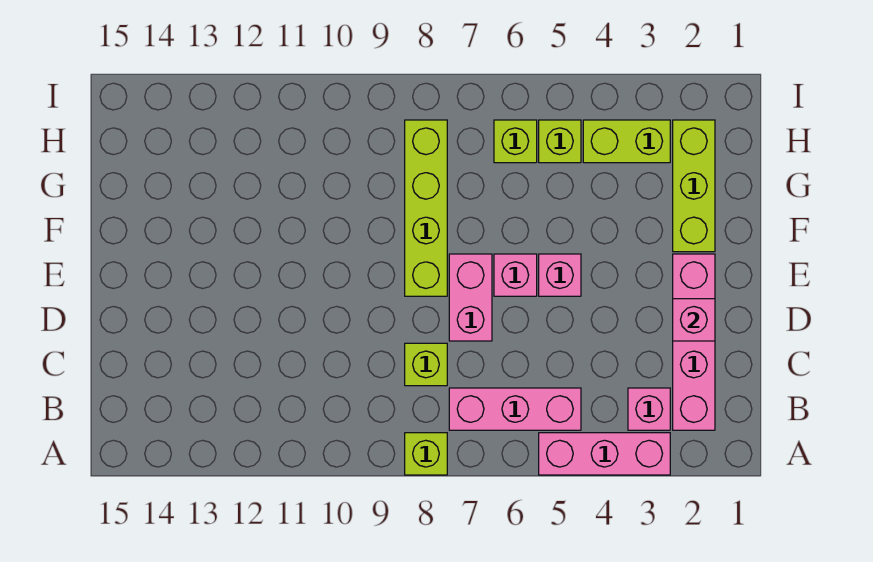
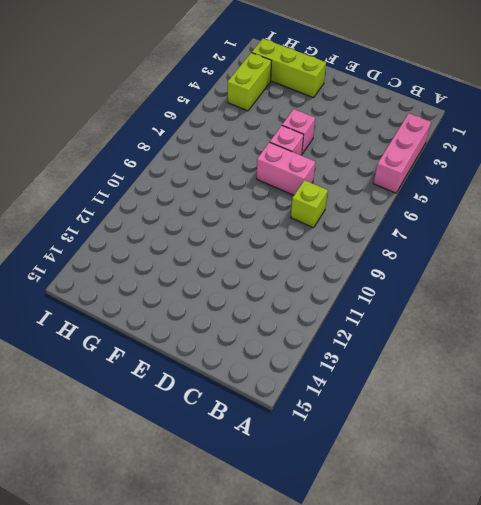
none -> lime 1x1 brick [405,433,447,475]
none -> pink 1x4 brick [673,254,715,430]
none -> pink 1x1 brick [628,388,670,430]

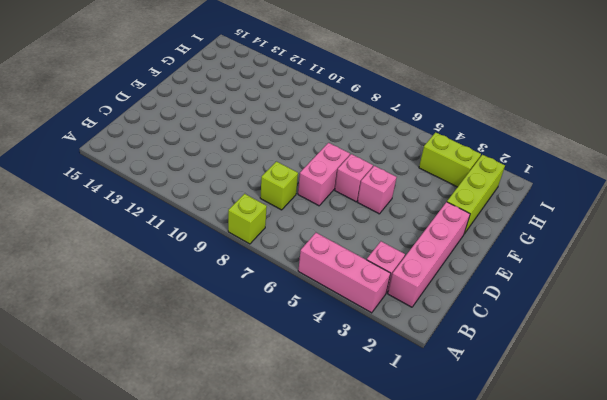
none -> pink 1x3 brick [449,388,581,430]
none -> lime 1x4 brick [405,120,447,296]
none -> lime 1x1 brick [539,120,581,163]

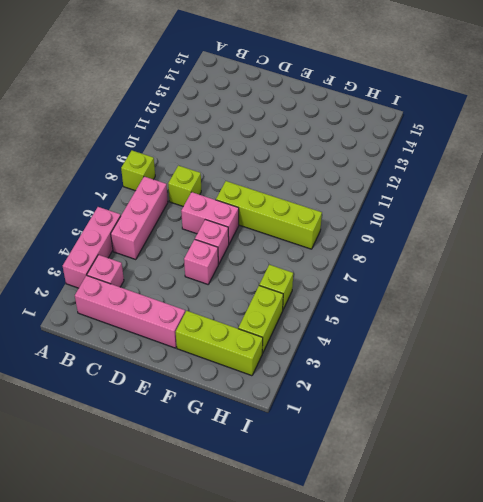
none -> lime 1x1 brick [494,120,537,163]
none -> pink 1x1 brick [673,299,715,341]

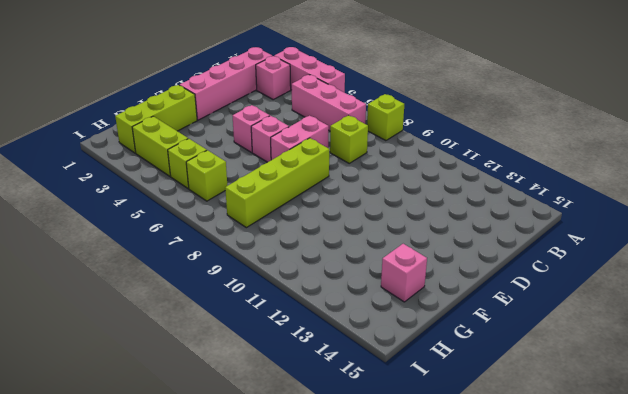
pink 1x1 brick [381,244,427,302] -> pink 1x1 brick moved to [673,299,715,341]

